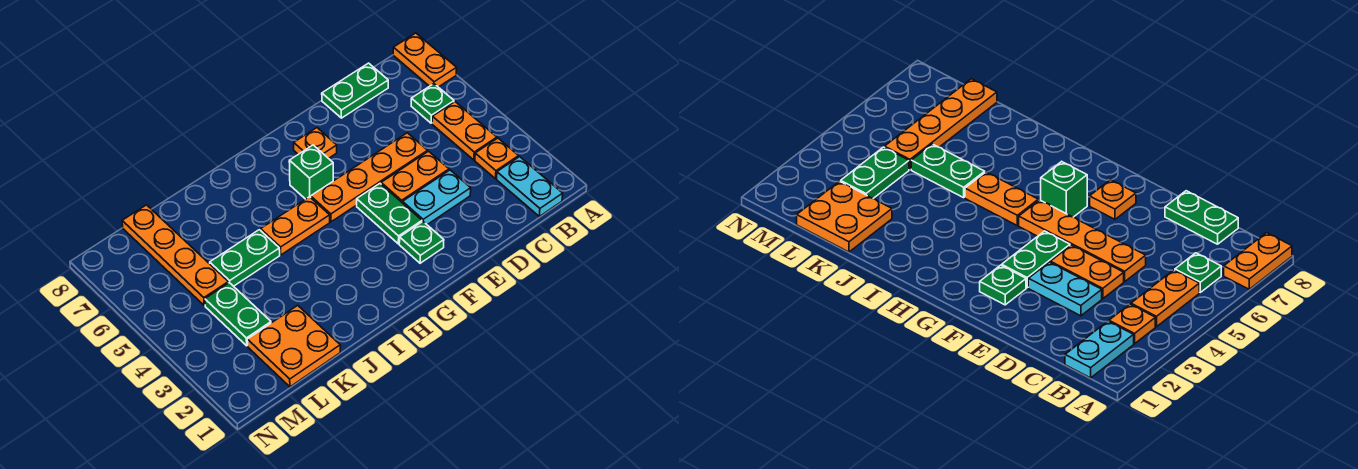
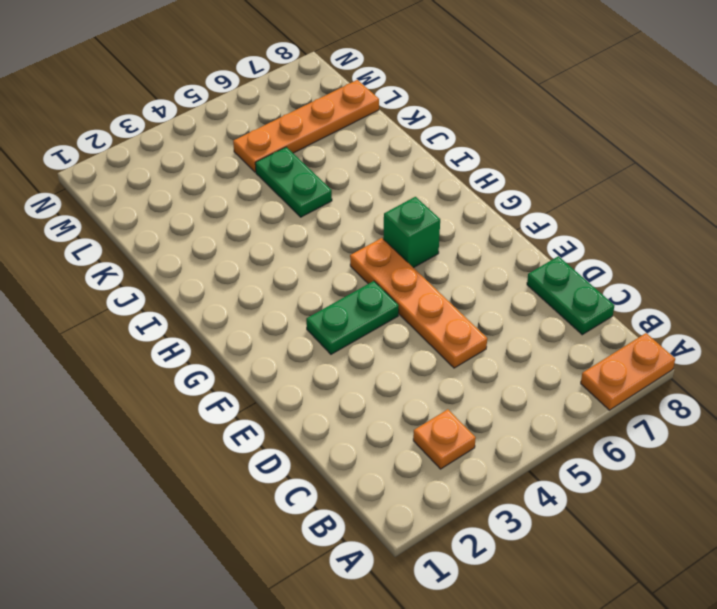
none -> cyan 1x2 plate [497,157,563,216]
none -> orange 1x2 plate [432,102,497,160]
none -> green 1x1 plate [411,84,454,123]

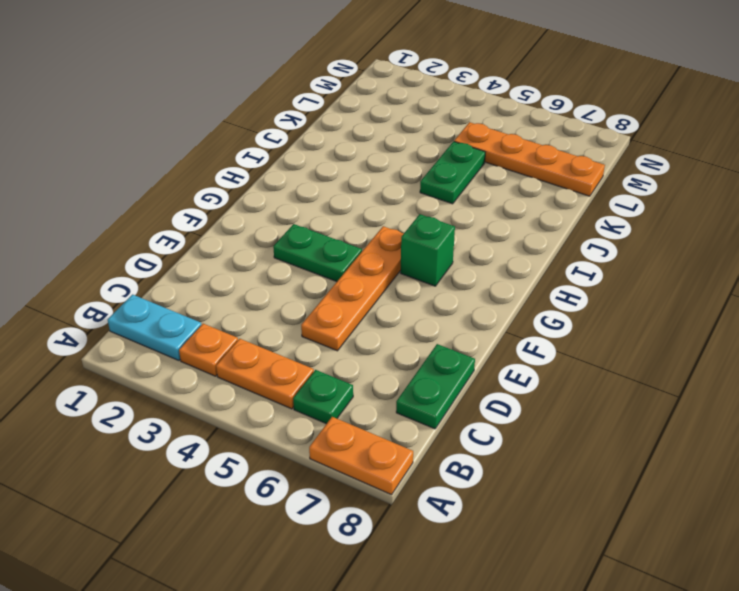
none -> cyan 1x2 plate [403,170,471,225]
none -> orange 1x2 plate [381,151,449,203]
none -> green 1x1 plate [399,222,444,263]

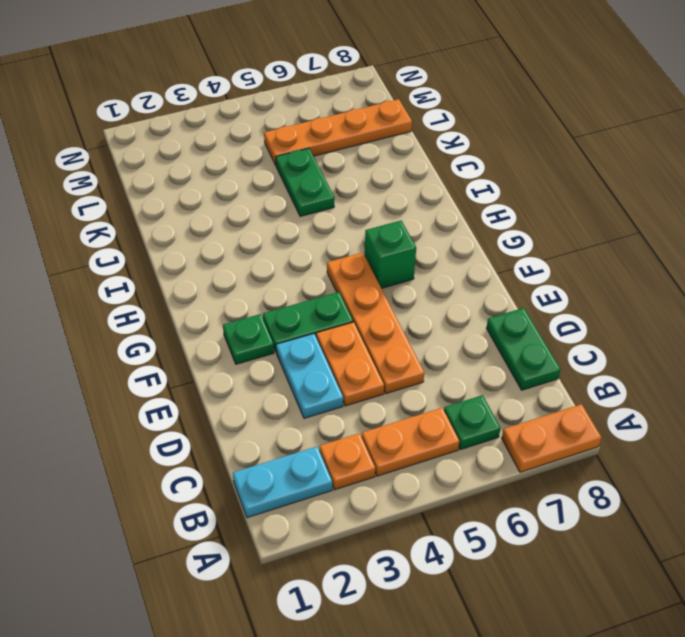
none -> orange 1x1 plate [294,128,337,158]
none -> orange 1x2 plate [261,197,330,255]
none -> orange 2x2 plate [247,305,340,387]

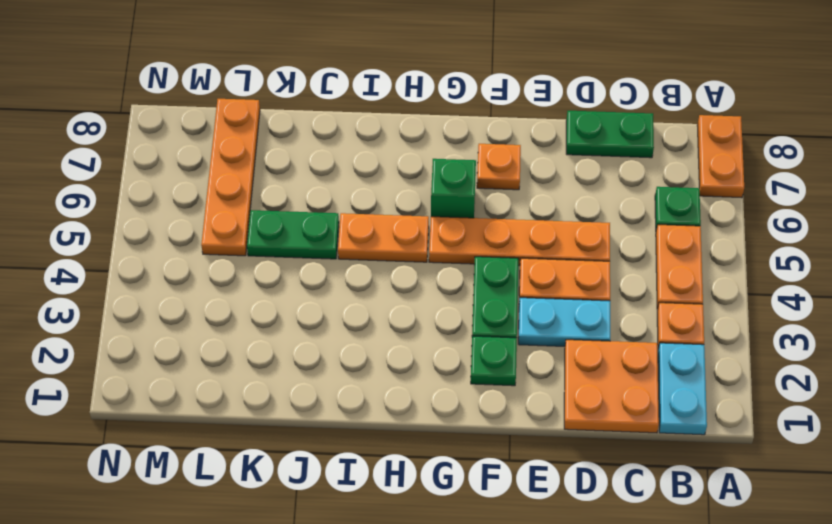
orange 2x2 plate [564,340,659,433] -> orange 2x2 plate moved to [247,305,340,387]
none -> green 1x2 plate [205,283,271,346]

